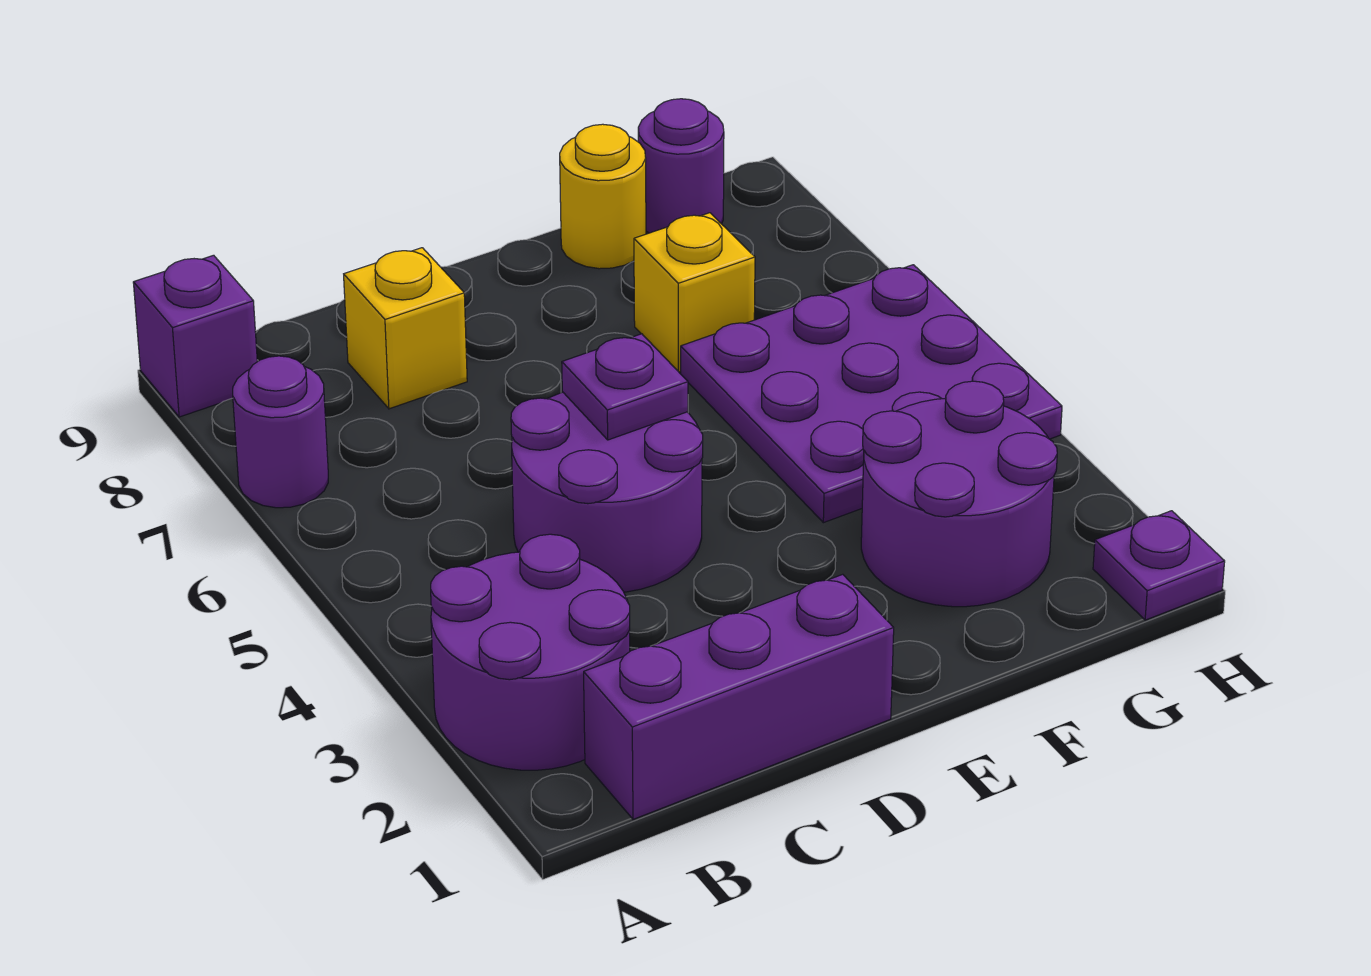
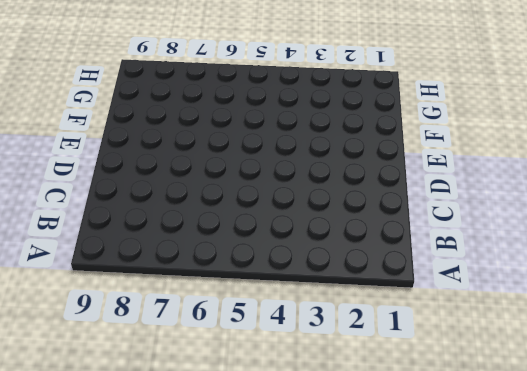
none -> purple 2x2 round brick [431,534,630,770]
none -> purple 1x1 round brick [233,356,328,508]
none -> purple 1x1 brick [133,255,257,417]

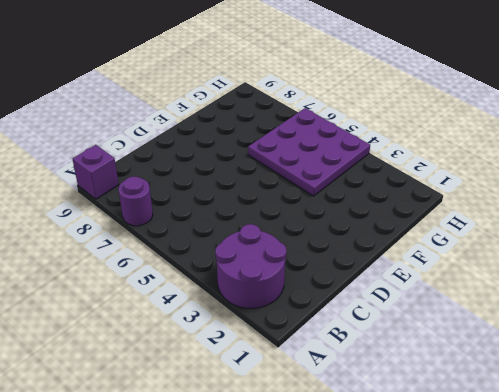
none -> purple 1x3 brick [584,574,894,819]
none -> purple 2x2 round brick [511,392,703,592]
none -> yellow 1x1 brick [344,248,467,409]

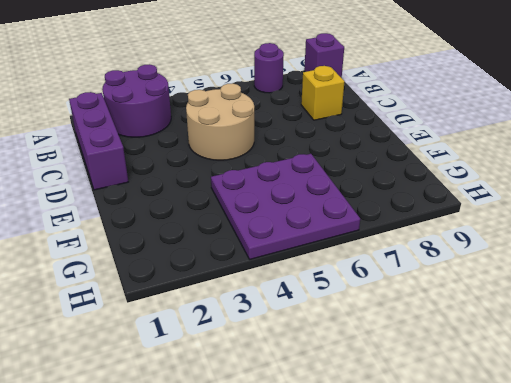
tan 2x2 round brick [186,83,254,160] -> purple 2x2 round brick [511,392,703,592]
none -> purple 2x2 round brick [861,381,1057,607]
none -> yellow 1x1 brick [634,213,755,372]
none -> yellow 1x1 round brick [560,124,646,269]

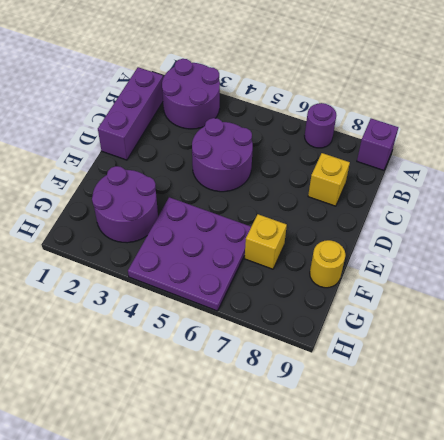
none -> purple 1x1 round brick [638,99,724,233]
none -> purple 1x1 plate [1093,511,1225,620]
none -> purple 1x1 plate [562,334,688,440]

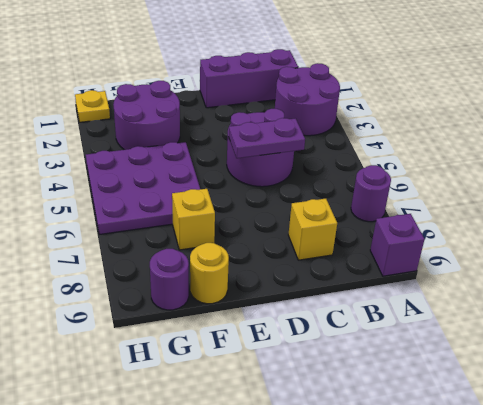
purple 1x2 plate [229,118,305,158] -> purple 1x1 plate [562,334,688,440]
yellow 1x1 plate [75,90,110,122] -> purple 1x1 plate [1093,511,1225,620]

